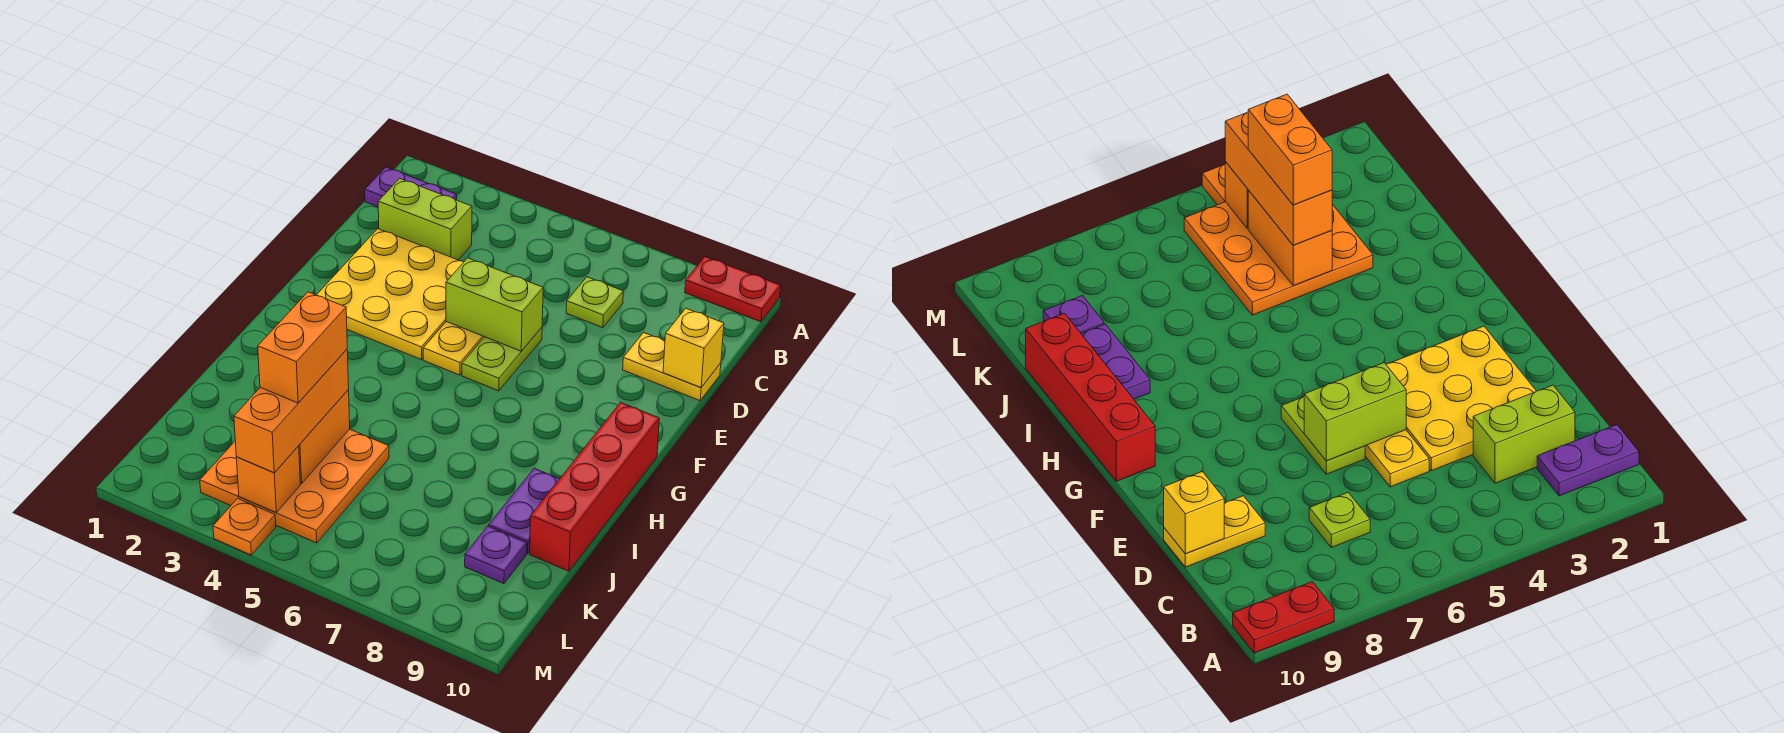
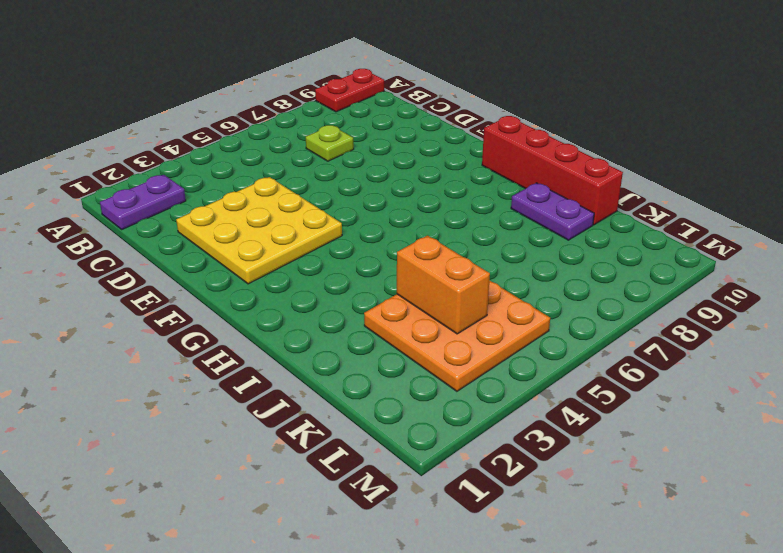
none -> lime 1x2 brick [378,179,472,260]
none -> yellow 1x3 plate [423,322,484,375]
none -> yellow 1x2 plate [623,333,721,401]

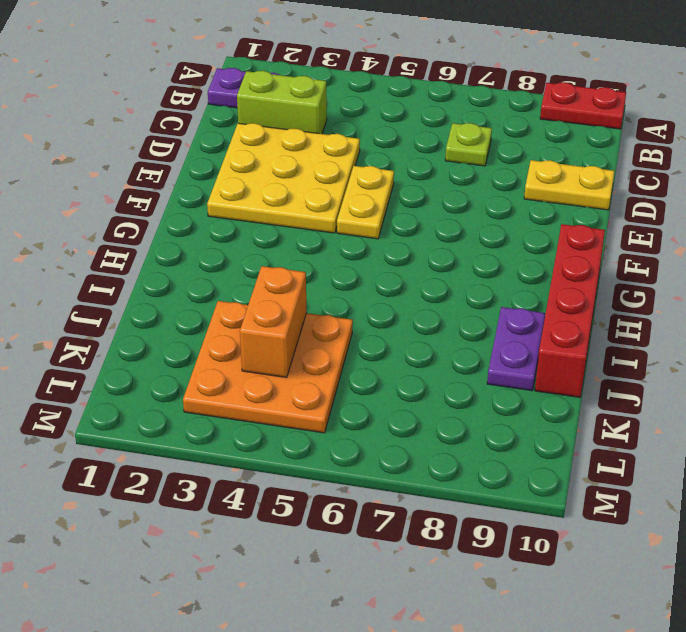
yellow 1x2 plate [337,166,394,239] -> yellow 1x3 plate [423,322,484,375]
none -> lime 1x2 plate [462,328,542,391]
none -> purple 1x1 plate [465,526,527,584]
none -> orange 1x1 plate [213,498,276,555]

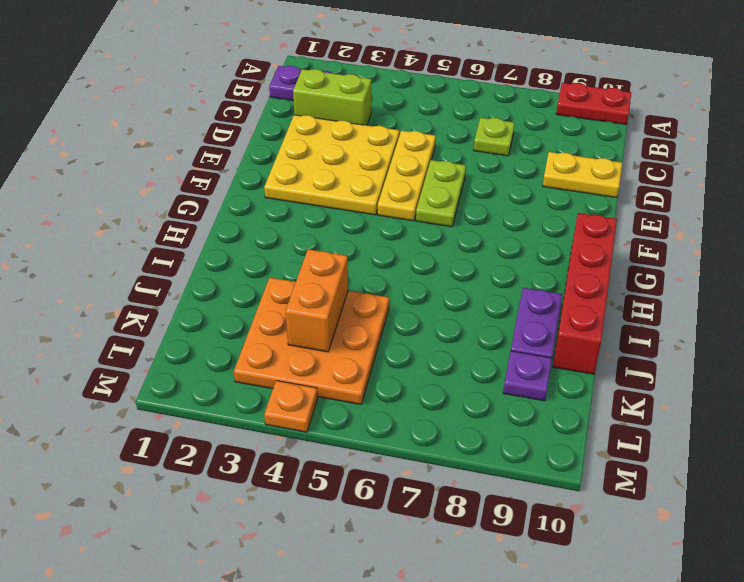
none -> yellow 1x1 brick [663,308,724,387]
none -> lime 1x2 brick [446,258,543,351]
none -> orange 1x1 brick [236,446,300,513]

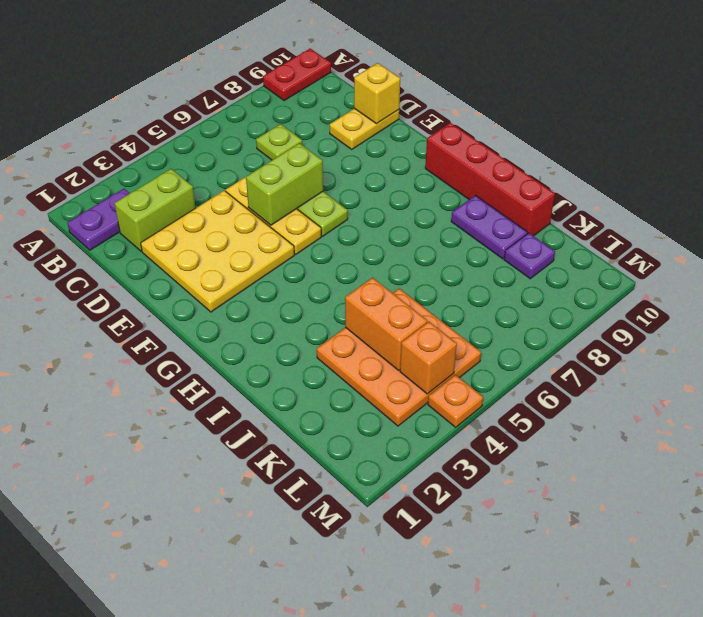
none -> orange 1x3 brick [234,349,349,473]
none -> orange 1x2 brick [258,292,347,403]

